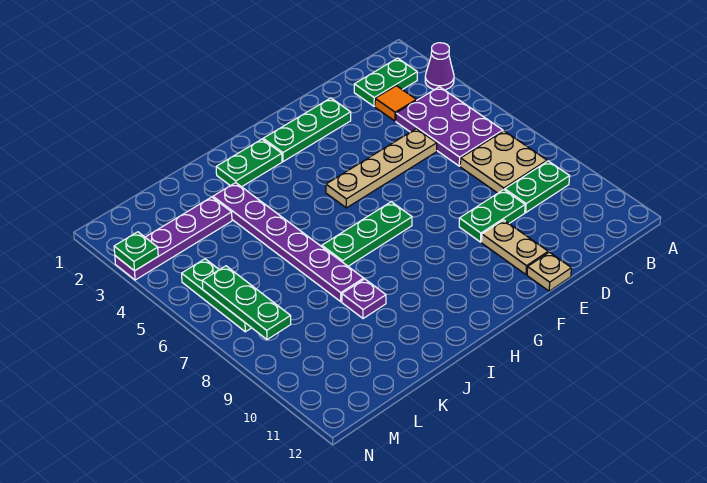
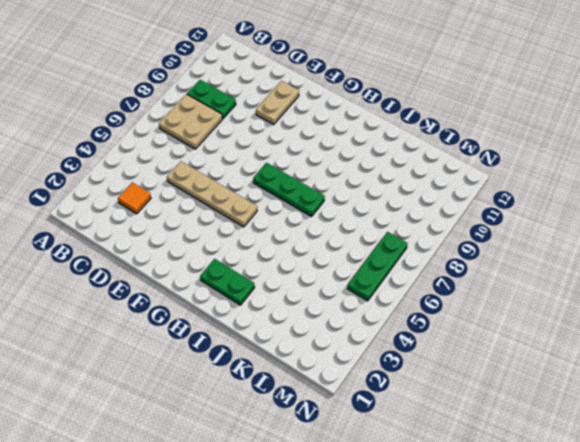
none -> purple 1x1 cone [425,43,454,90]
none -> green 1x2 plate [354,58,417,106]
none -> purple 2x3 plate [396,87,503,166]

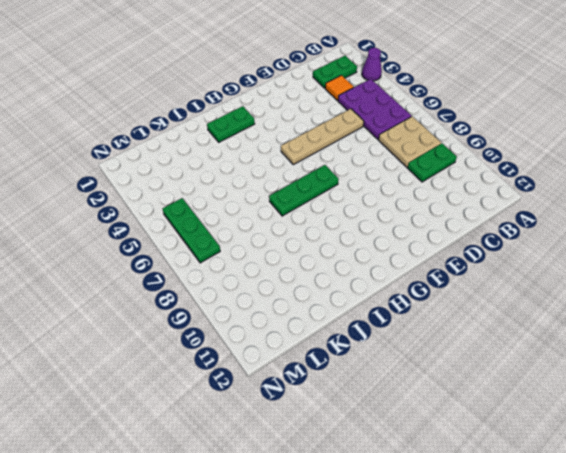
none -> green 1x2 plate [459,190,525,242]
none -> green 1x3 plate [263,98,351,162]
none -> tan 1x2 plate [482,220,548,275]

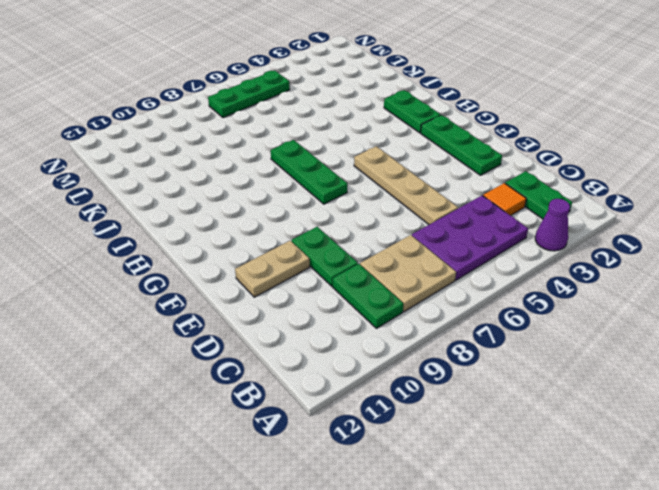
none -> tan 1x1 plate [527,252,571,291]
none -> purple 1x6 plate [213,183,364,302]
none -> purple 1x1 plate [342,279,386,318]

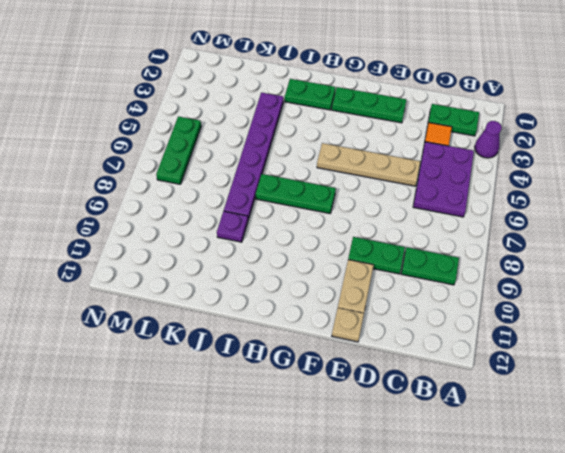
none -> tan 2x2 plate [460,131,547,193]
none -> purple 1x4 plate [115,197,232,280]
none -> green 1x3 plate [202,266,291,340]

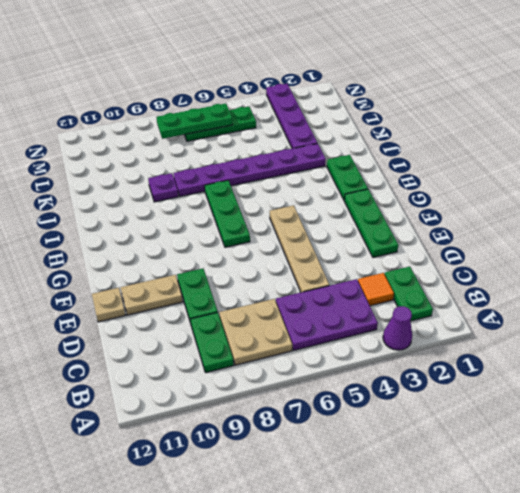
none -> green 1x1 plate [114,232,158,271]

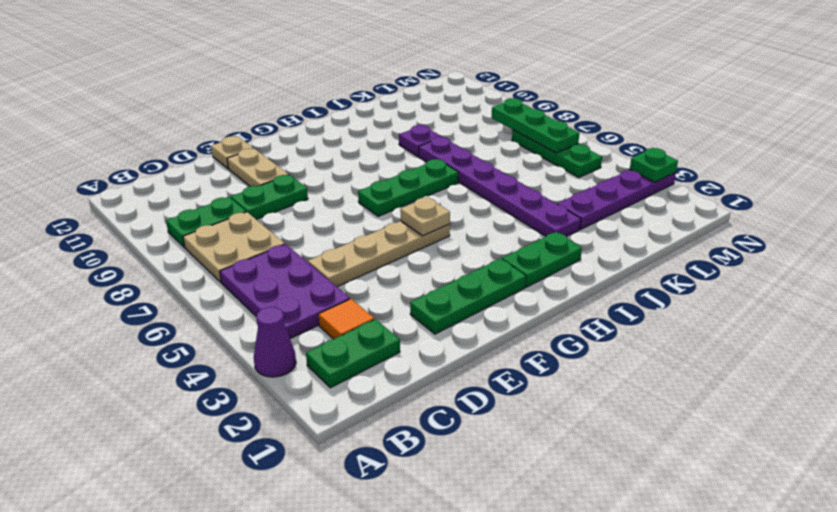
tan 1x1 plate [400,197,450,236] -> none

